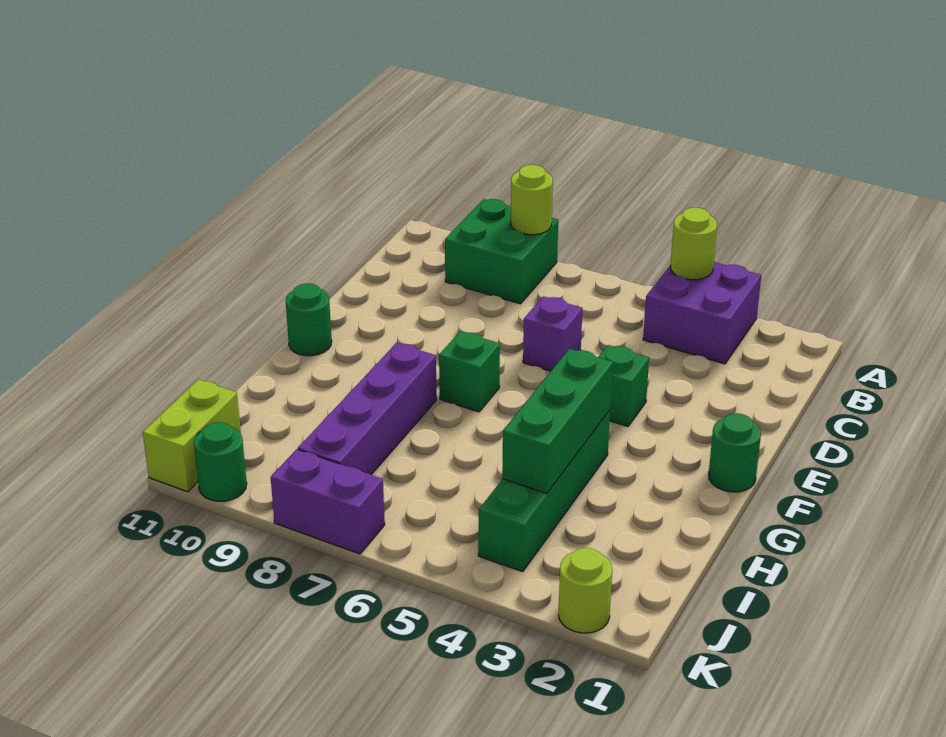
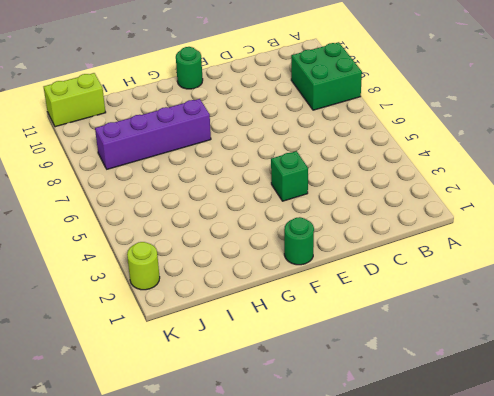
none -> purple 2x2 brick [643,262,761,364]
none -> purple 1x1 brick [523,296,583,371]
none -> green 1x1 brick [439,331,500,412]

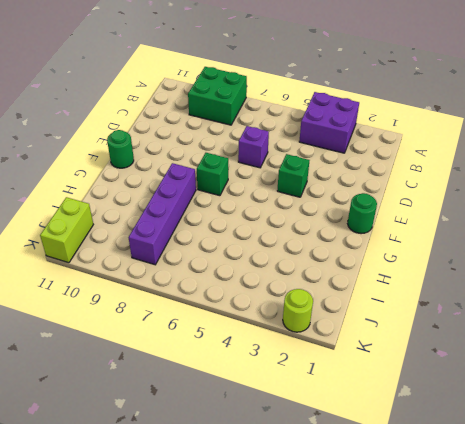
none -> green 1x4 brick [478,410,610,572]
none -> purple 1x2 brick [271,449,385,554]
none -> green 1x1 round brick [194,422,247,501]

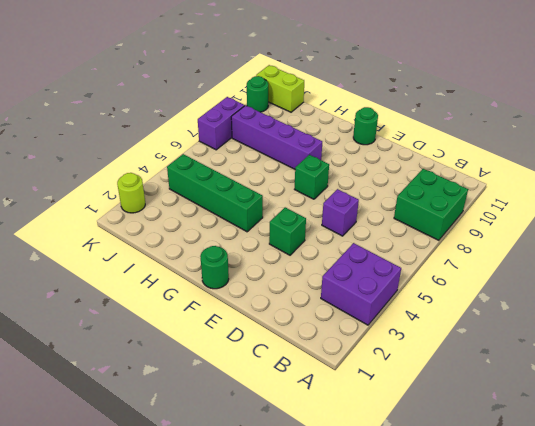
none -> lime 1x1 round brick [671,208,717,280]
none -> lime 1x1 round brick [511,165,553,235]
none -> green 1x3 brick [502,349,613,493]

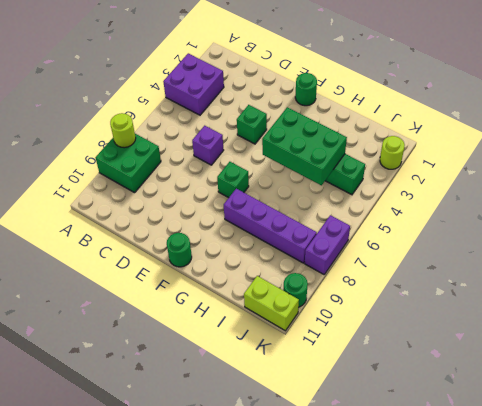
green 2x3 brick [262,107,347,185] -> green 1x3 brick [502,349,613,493]
none -> lime 1x1 round brick [671,208,717,280]

